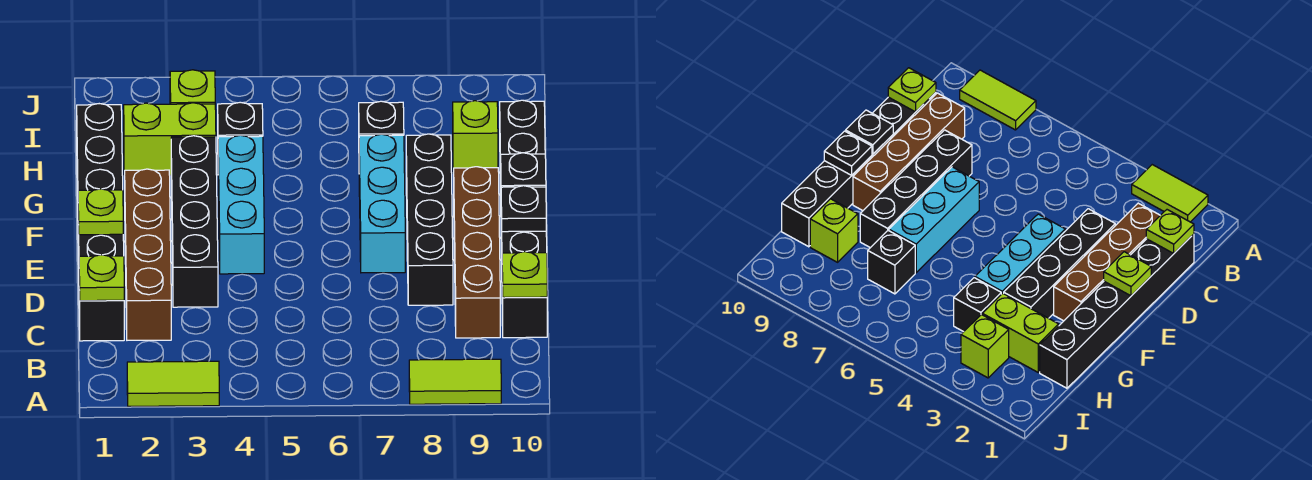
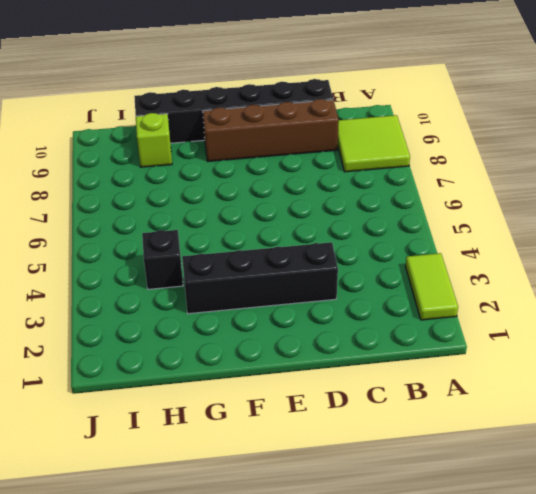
lime 2x2 tile [338,115,410,172] -> lime 1x2 tile [409,359,501,404]
none -> black 1x6 brick [77,104,124,341]
none -> brown 1x4 brick [125,169,171,340]
none -> black 1x4 brick [406,134,453,305]

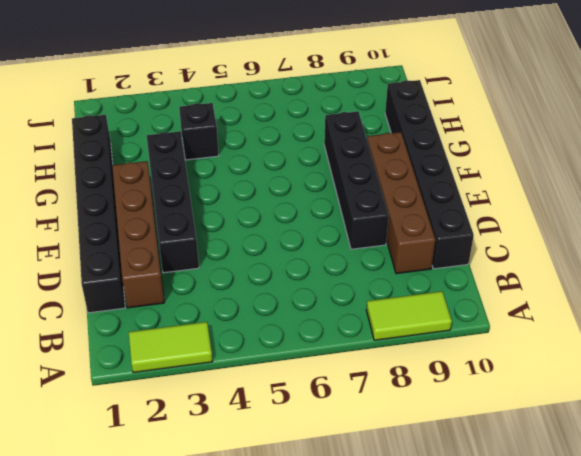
none -> cyan 1x3 brick [218,135,264,274]
none -> cyan 1x3 brick [359,134,405,273]
none -> lime 1x2 brick [124,103,216,176]

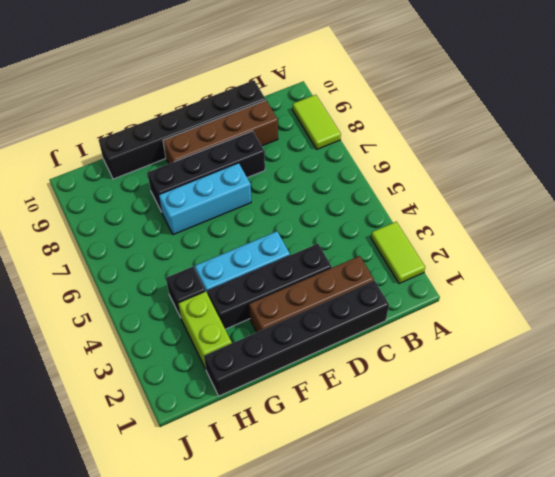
none -> black 1x1 brick [359,101,404,136]
none -> lime 1x1 brick [453,101,498,173]
none -> lime 1x1 brick [170,70,215,104]

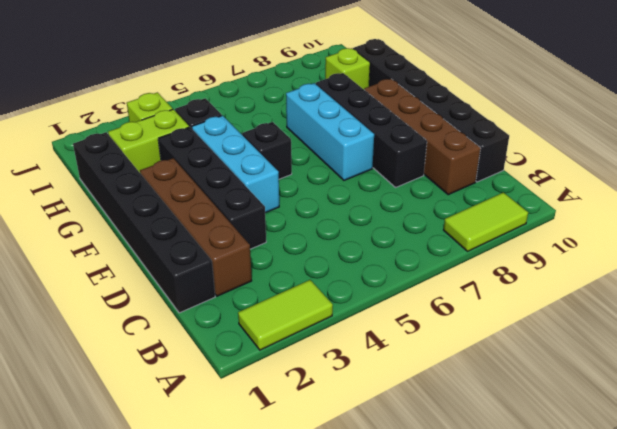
black 1x1 brick [242,122,292,179] -> black 1x1 brick moved to [359,101,404,136]
none -> lime 1x1 plate [79,255,124,301]
none -> lime 1x1 plate [502,252,547,297]
none -> lime 1x1 plate [78,189,123,235]

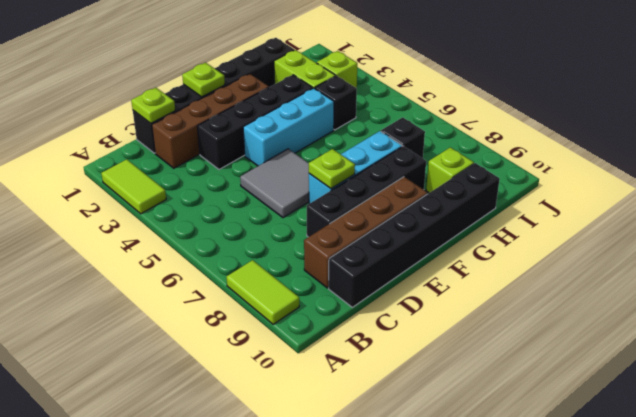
grey 2x2 tile [240,149,309,218] -> none
lime 1x1 plate [309,149,355,189] -> lime 1x1 plate moved to [502,252,547,297]
none -> black 1x1 plate [501,186,546,232]
none -> black 1x1 plate [501,153,546,187]

